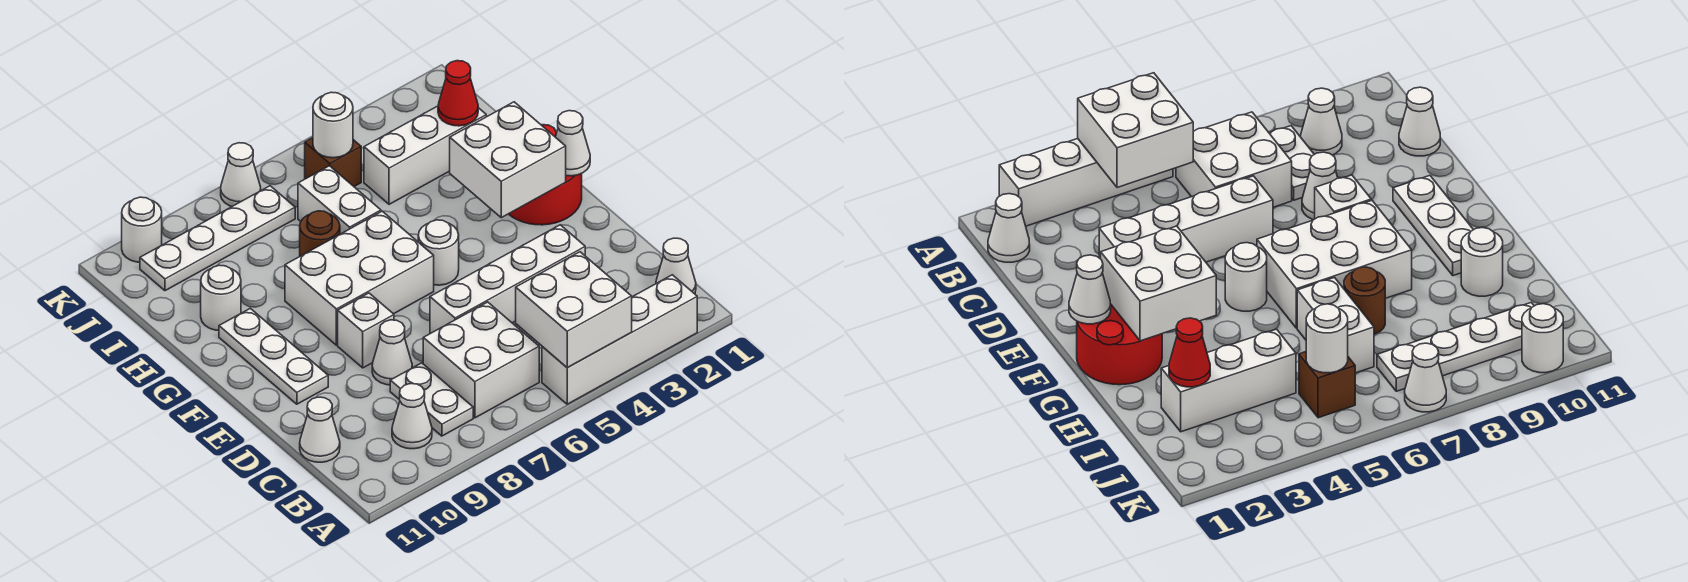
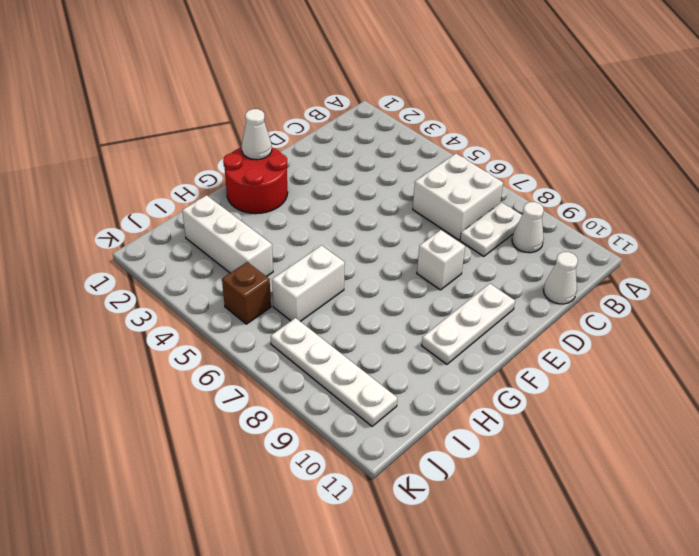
none -> white 1x4 brick [542,275,697,404]
none -> white 1x1 cone [656,238,696,294]
none -> white 1x4 brick [430,225,585,333]

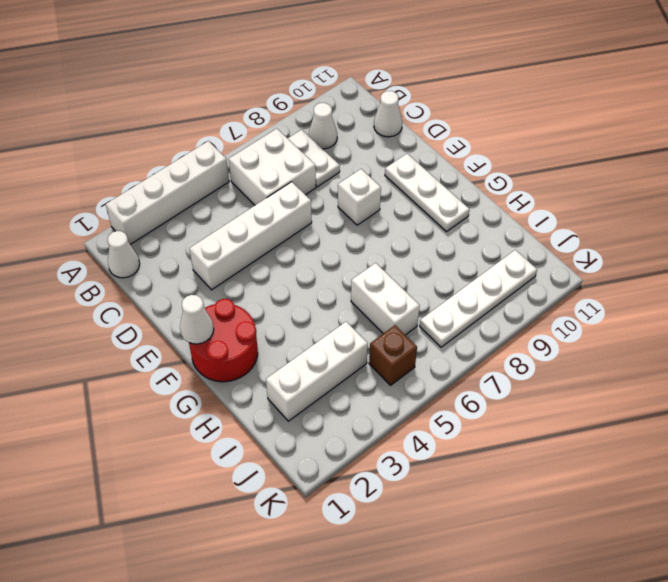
none -> white 1x1 cone [372,320,412,385]
none -> white 1x1 round brick [418,220,459,285]
none -> white 2x3 brick [285,211,434,345]

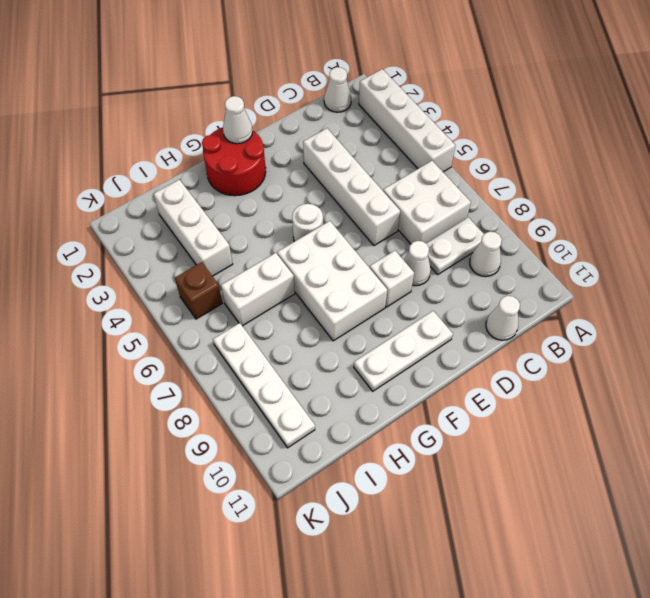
none -> brown 1x1 round brick [300,211,340,256]
none -> white 1x1 round brick [201,265,241,330]
none -> white 1x1 cone [221,143,261,206]

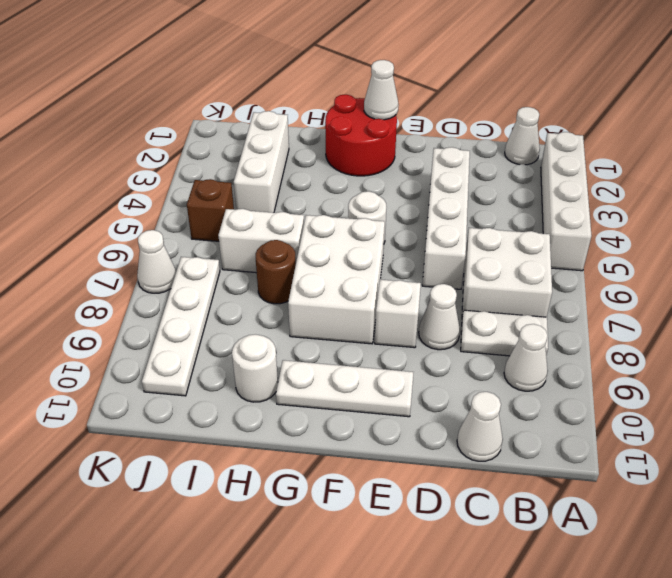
none -> white 1x1 round brick [122,197,162,262]
none -> white 2x2 brick [516,252,632,368]
none -> white 2x2 brick [450,102,566,218]

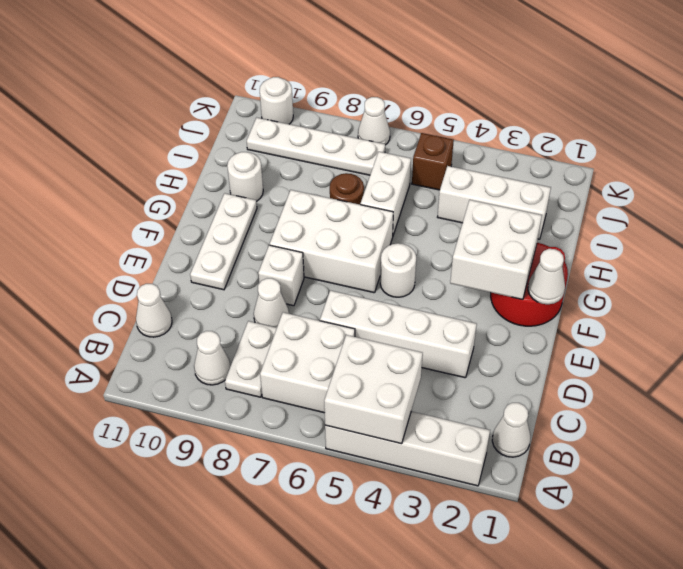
none -> red 1x1 cone [438,61,478,126]
none -> white 1x1 round brick [313,92,353,158]

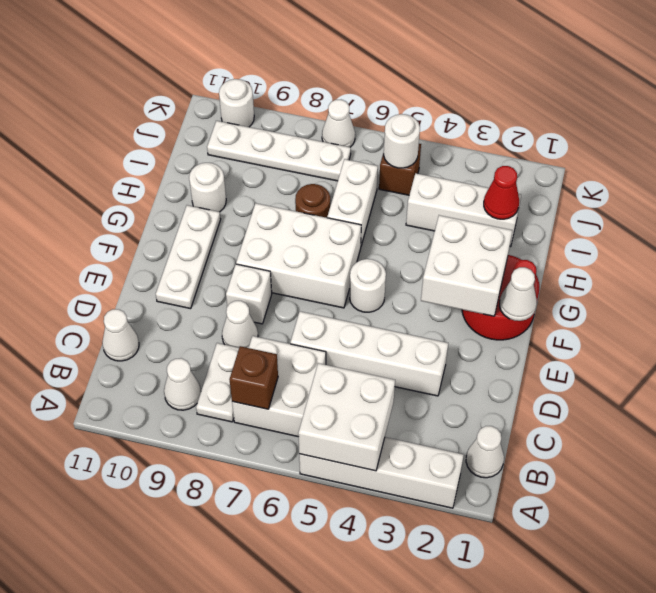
brown 1x1 brick [230,346,278,409] -> none

